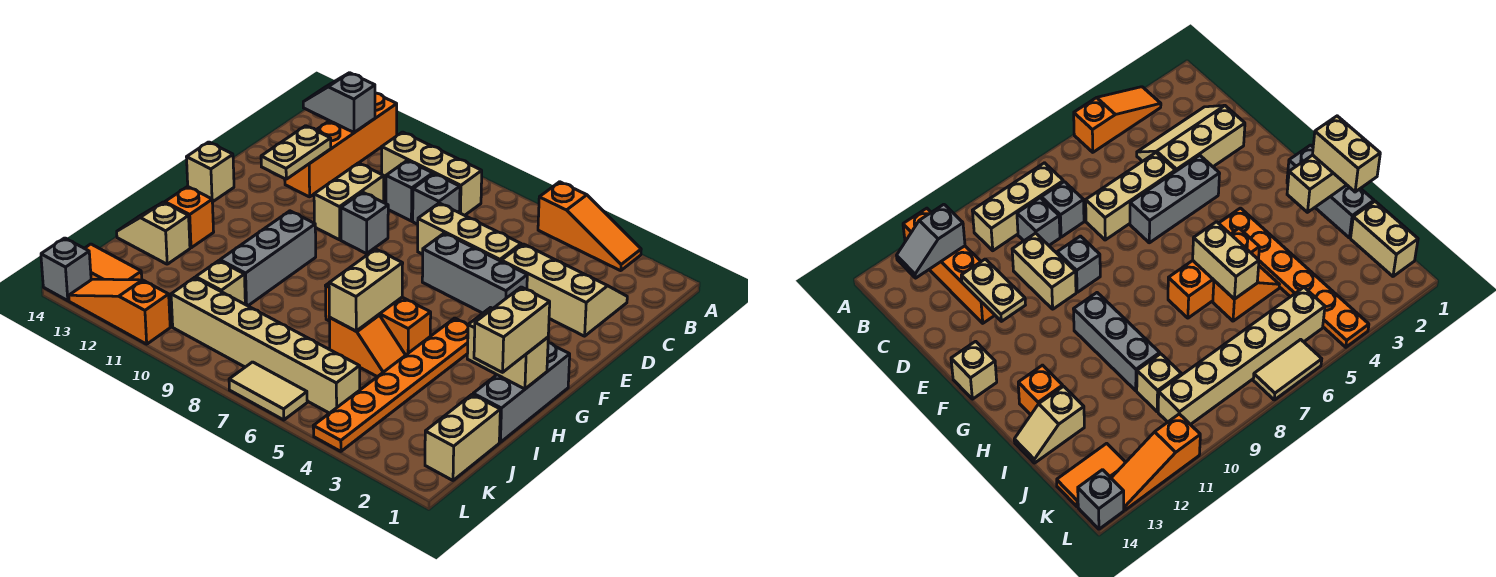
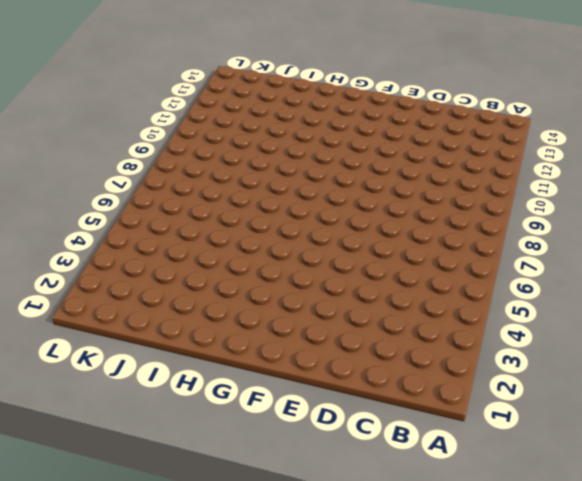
none -> orange 1x3 slope [538,182,641,271]
none -> orange 1x4 brick [285,93,397,197]
none -> tan 1x3 brick [382,132,482,215]
none -> tan 2x3 slope [501,244,627,336]

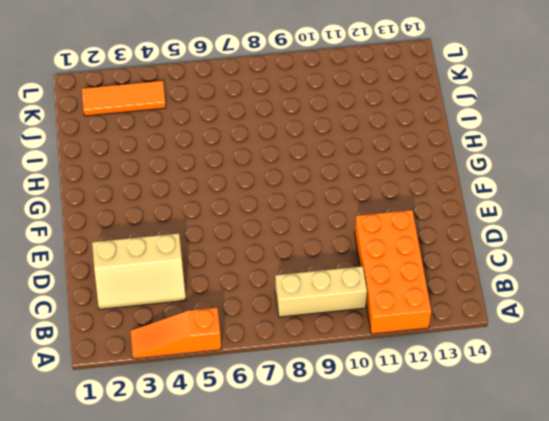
orange 2x4 brick [355,210,431,334] -> orange 1x4 brick [285,93,397,197]
orange 1x3 tile [82,81,166,116] -> orange 1x6 plate [313,318,468,451]
none -> grey 1x1 brick [413,174,460,224]
none -> grey 1x1 brick [386,161,433,221]
none -> tan 1x3 brick [418,203,521,261]
none -> tan 1x2 brick [314,163,384,240]

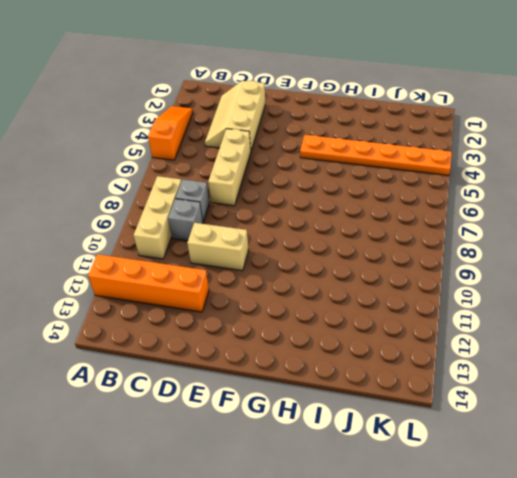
none -> grey 1x3 brick [422,233,527,313]
none -> grey 1x1 brick [341,192,388,254]
none -> tan 1x1 brick [187,142,234,202]
none -> grey 1x3 brick [473,343,570,442]

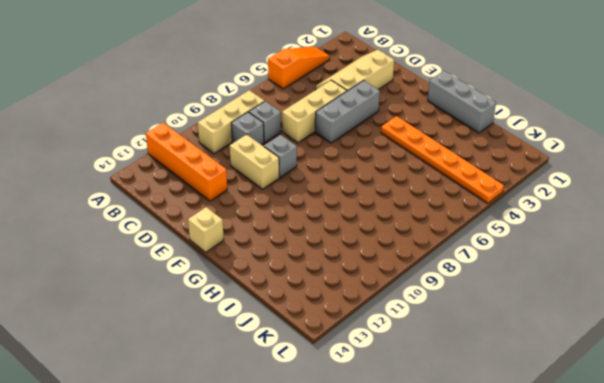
none -> grey 1x3 brick [220,211,316,306]
none -> orange 1x3 brick [326,283,431,355]
none -> orange 1x1 brick [165,186,214,248]
none -> orange 1x2 slope [329,315,405,377]

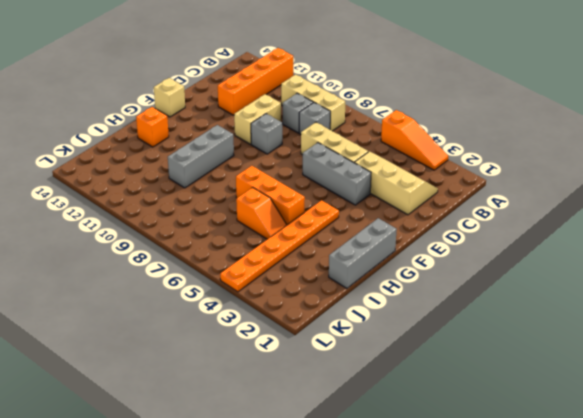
none -> tan 1x2 slope [117,202,190,264]
none -> tan 1x2 brick [425,394,500,480]
none -> tan 1x1 brick [196,261,245,304]
none -> tan 1x6 brick [171,278,360,413]

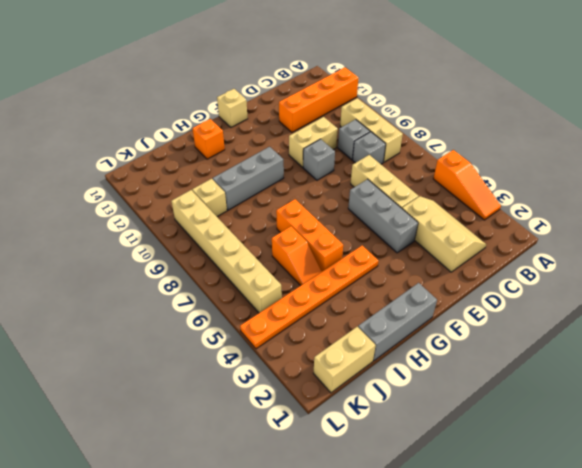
none -> tan 1x2 slope [117,202,190,264]
none -> orange 1x2 tile [85,244,142,280]
none -> tan 1x2 tile [229,362,307,420]
none -> orange 1x3 slope [69,279,170,344]

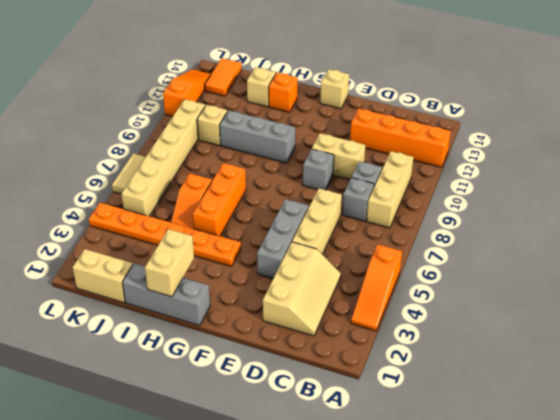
none -> grey 1x1 brick [41,238,91,301]
none -> grey 1x2 slope [303,73,375,133]
none -> tan 1x2 plate [261,126,331,179]
none -> tan 1x2 brick [329,249,403,331]

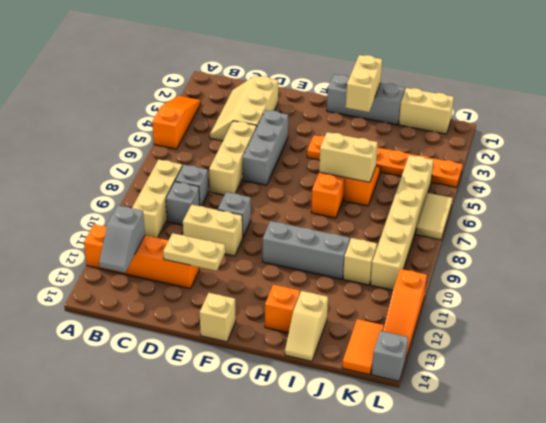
none -> tan 1x2 brick [474,287,550,372]

